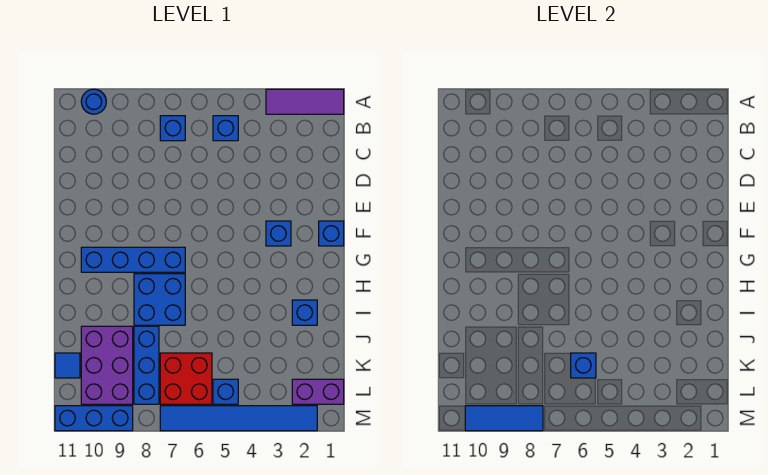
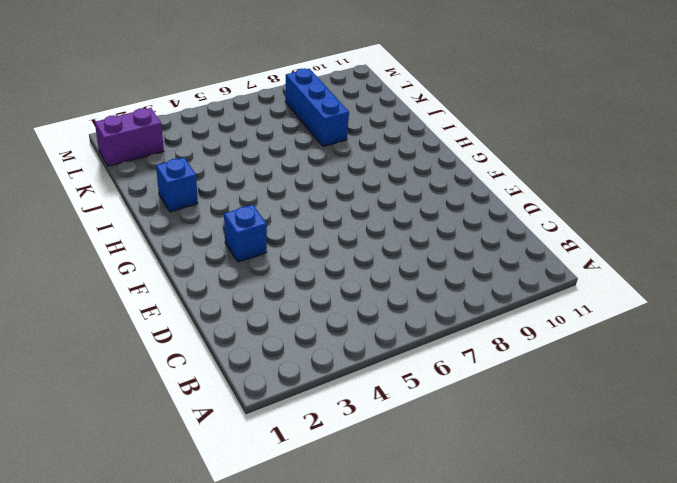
none -> purple 1x3 tile [266,89,344,114]
none -> blue 1x1 round brick [81,89,106,114]
none -> blue 1x1 brick [213,116,238,141]

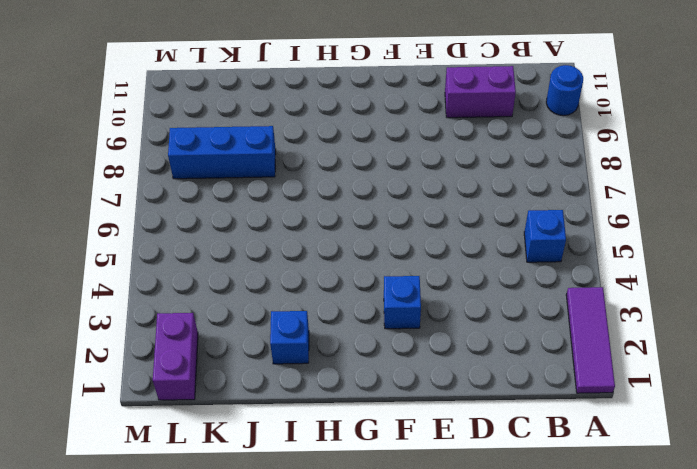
purple 1x2 brick [445,66,516,118] -> none
none -> blue 1x1 brick [160,116,185,141]
none -> blue 1x1 brick [319,221,344,246]
none -> blue 1x4 brick [81,247,185,272]

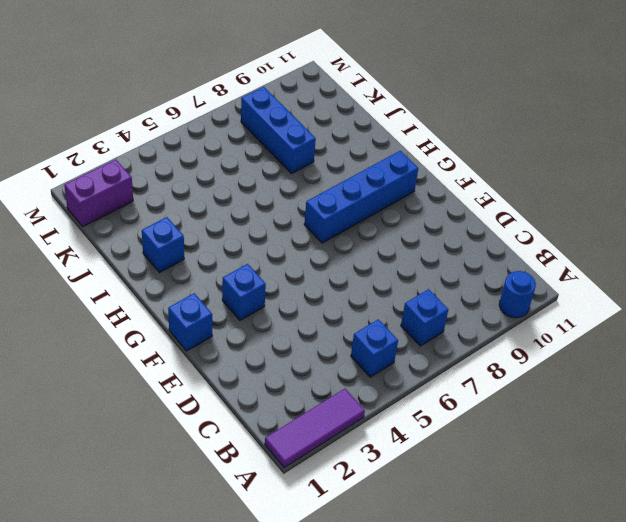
none -> blue 2x2 brick [134,274,185,325]
none -> purple 2x3 brick [81,326,133,404]
none -> red 2x2 brick [160,353,212,404]

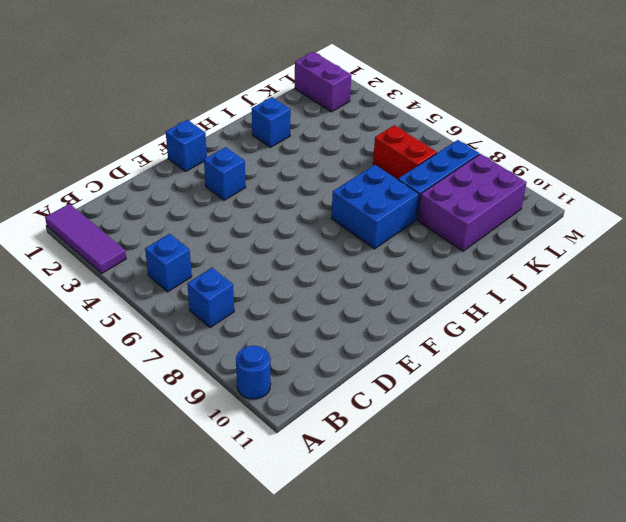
red 1x2 brick [373,125,437,180] -> red 2x2 brick [160,353,212,404]
none -> blue 1x4 brick [81,247,185,272]
none -> blue 1x1 tile [55,353,80,378]
none -> blue 1x1 brick [213,379,238,404]

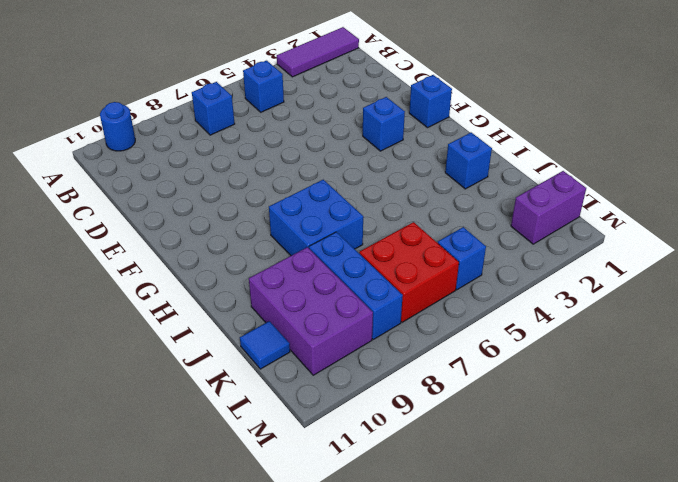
none -> blue 1x4 brick [81,247,185,272]
none -> blue 1x6 tile [160,406,317,431]
none -> blue 1x3 brick [55,406,133,431]

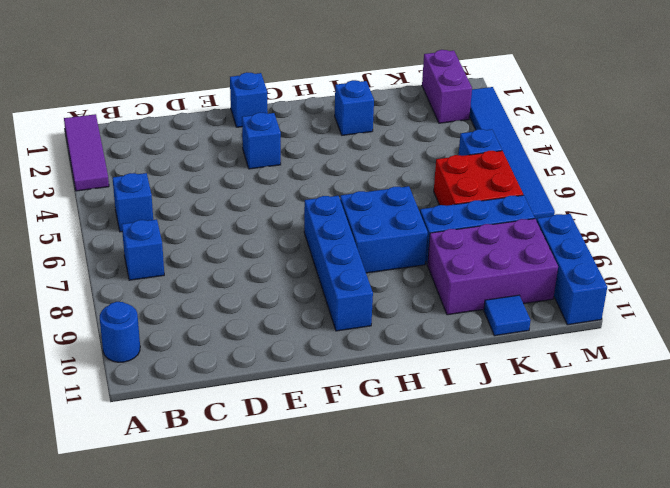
none -> blue 1x1 brick [571,353,596,378]
none -> blue 1x3 tile [465,406,543,431]

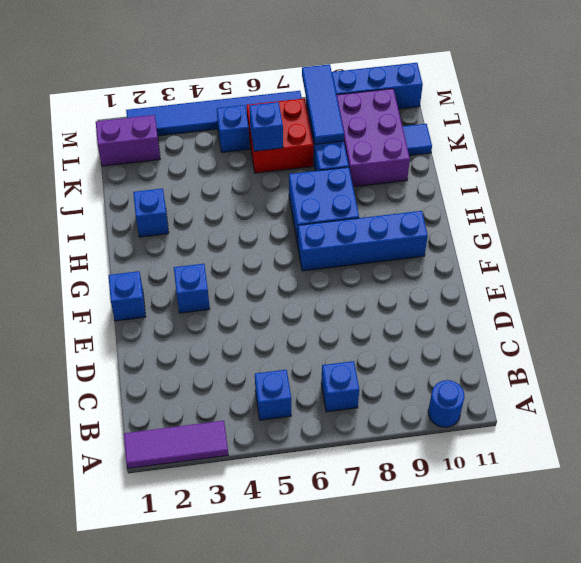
blue 1x3 tile [302,64,344,144] -> blue 1x3 tile turned to [465,406,543,431]

